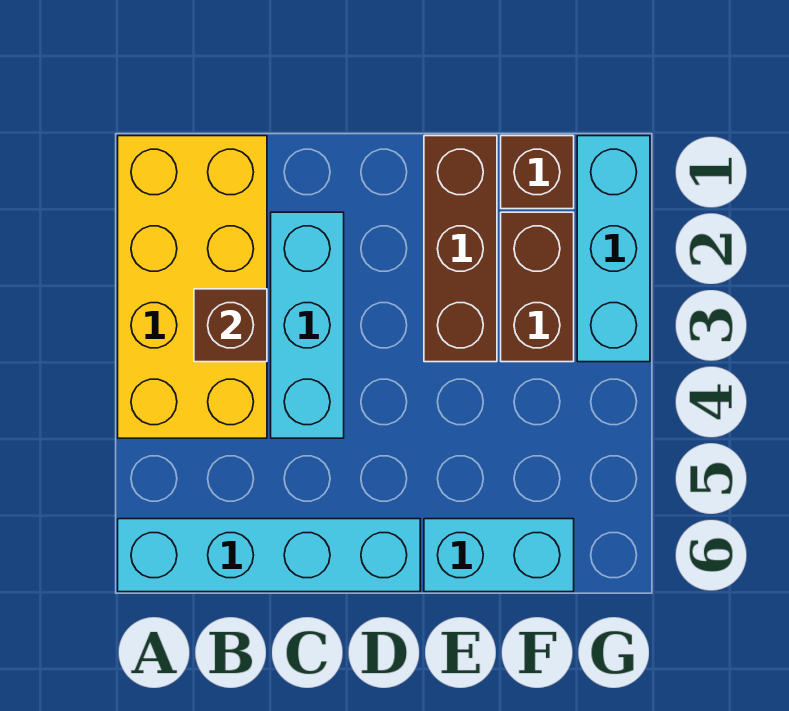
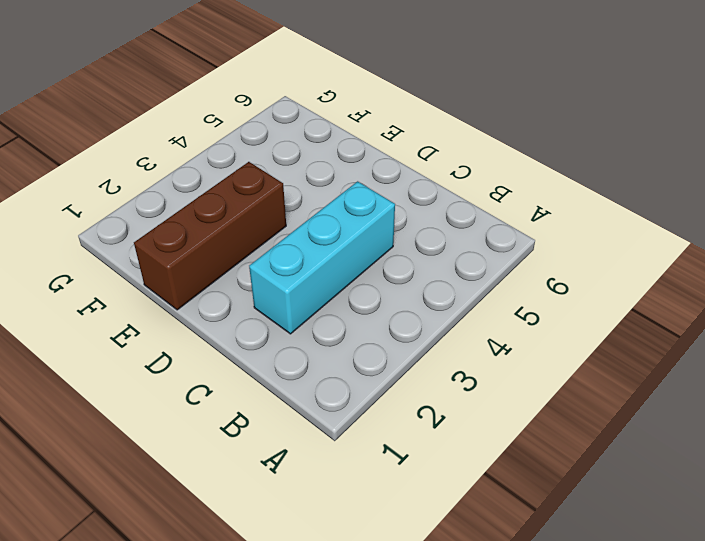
none -> yellow 2x4 brick [118,136,267,438]
none -> cyan 1x4 brick [118,519,420,592]

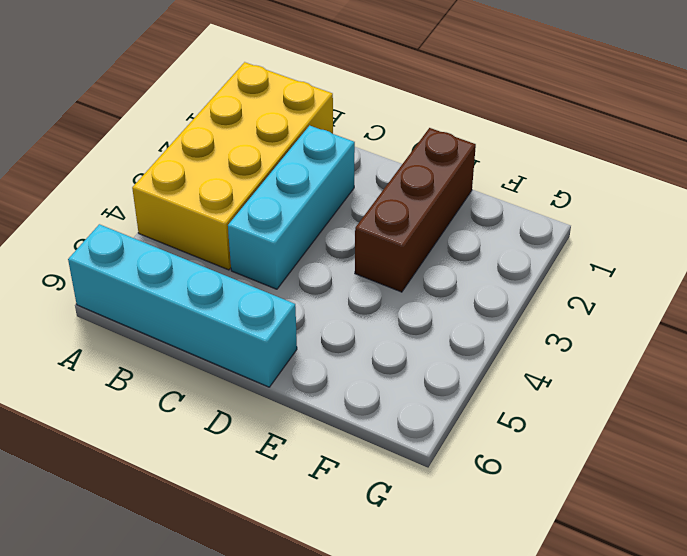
none -> cyan 1x2 brick [424,519,574,592]
none -> brown 1x1 brick [501,136,574,209]

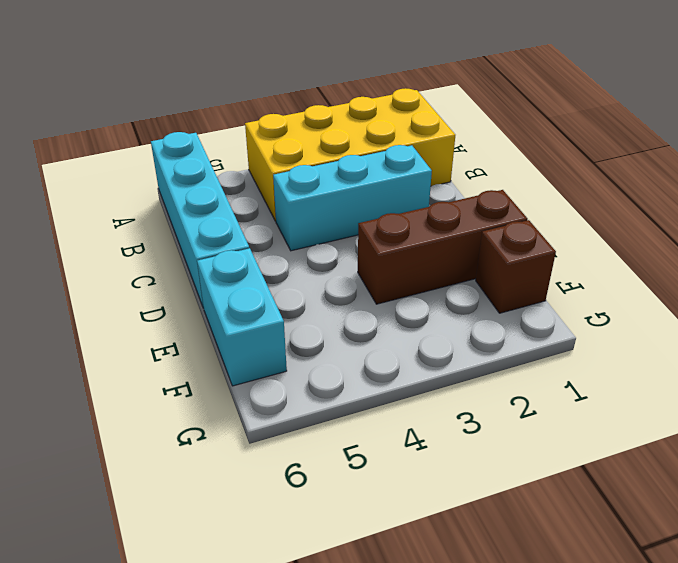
none -> brown 1x2 brick [501,212,574,362]
none -> cyan 1x3 brick [577,136,650,362]

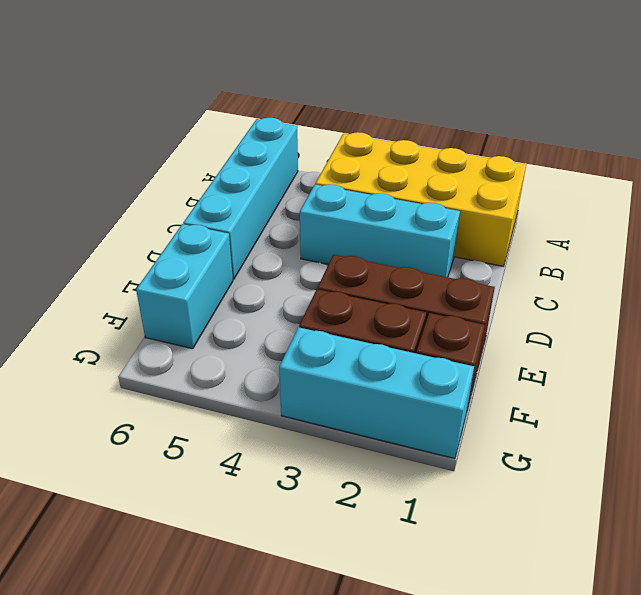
none -> brown 1x1 brick [194,289,267,362]

